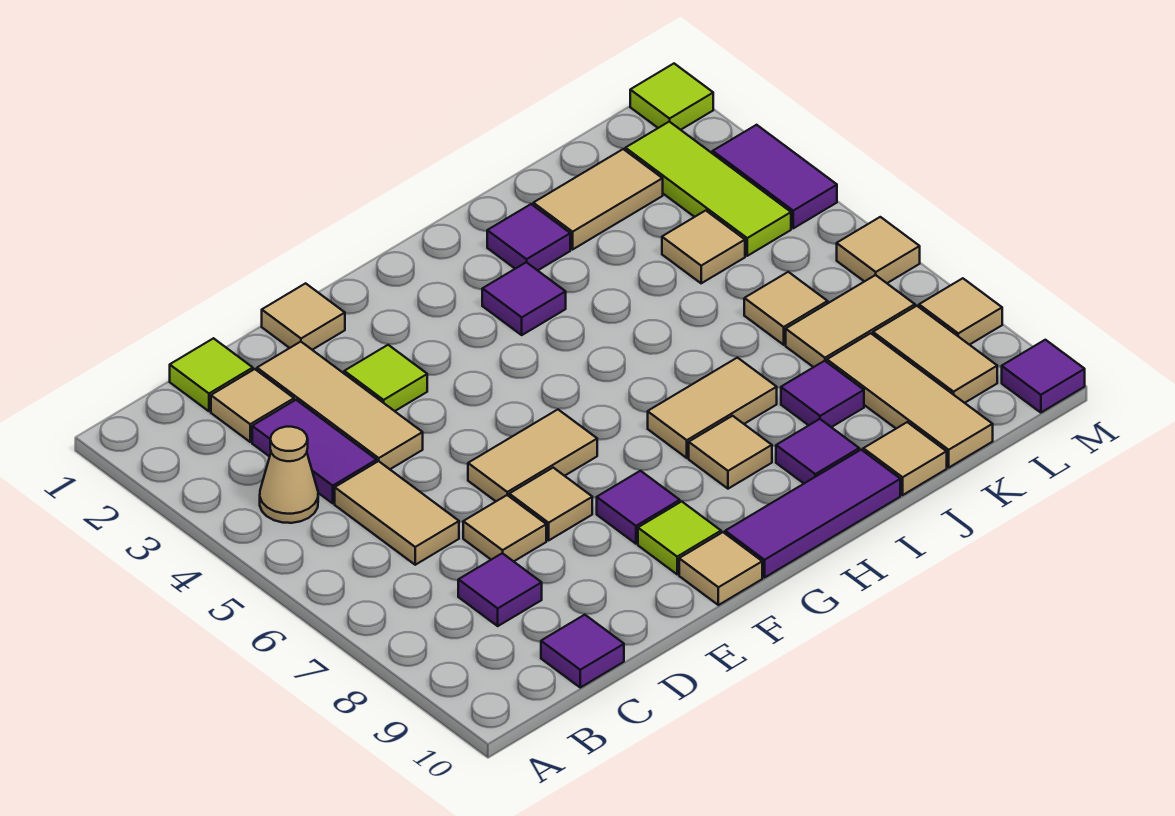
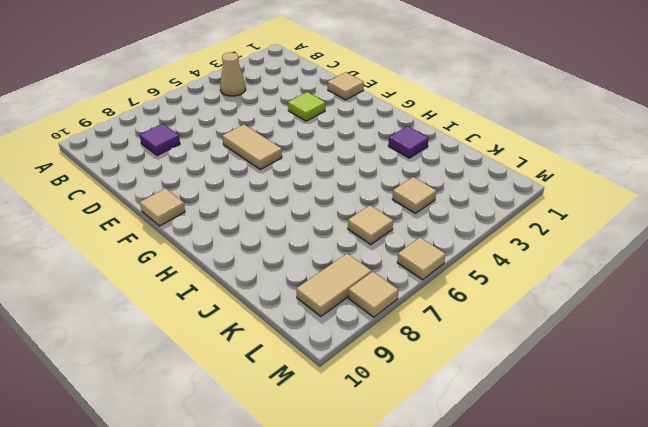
none -> lime 1x1 tile [170,338,253,411]
none -> tan 1x1 tile [211,369,294,442]
none -> purple 1x2 tile [252,400,377,503]
none -> tan 1x2 tile [335,461,459,565]

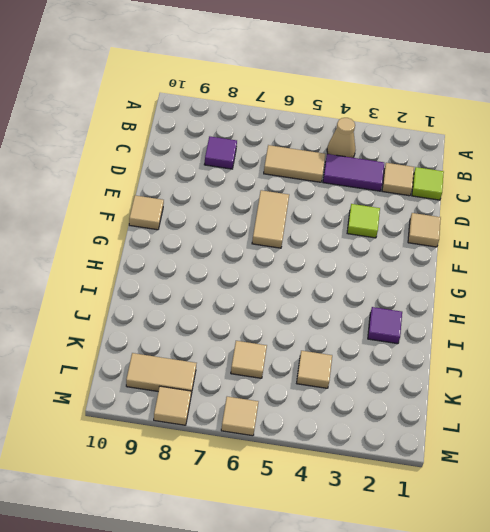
none -> purple 1x1 tile [541,615,624,687]
none -> tan 1x3 tile [257,342,423,469]
none -> tan 1x1 tile [463,495,546,561]
none -> tan 1x1 tile [509,468,592,540]

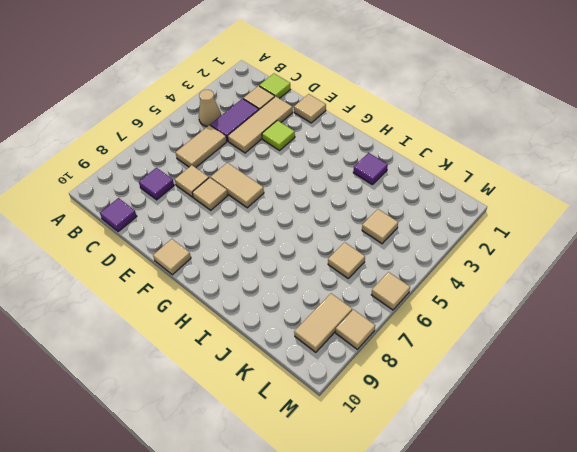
none -> purple 1x1 tile [597,471,680,544]
none -> lime 1x1 tile [638,501,721,574]
none -> purple 1x3 tile [725,450,900,578]
none -> purple 1x1 tile [482,262,566,335]

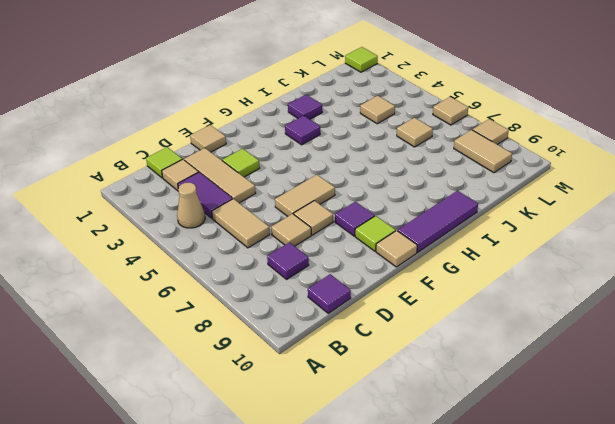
none -> tan 1x2 tile [648,358,777,458]
none -> tan 1x1 tile [689,416,772,489]
none -> purple 1x1 tile [776,419,859,483]
none -> tan 1x2 tile [533,149,663,249]

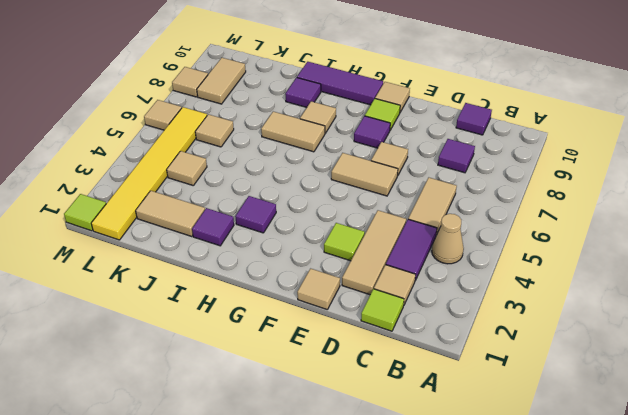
yellow 1x6 tile [91,107,207,240] -> lime 1x3 tile [625,122,791,256]
none -> tan 1x1 tile [463,495,546,561]
none -> purple 1x1 tile [781,361,864,427]
none -> tan 1x1 tile [863,422,947,495]
none -> tan 1x2 tile [786,275,915,367]

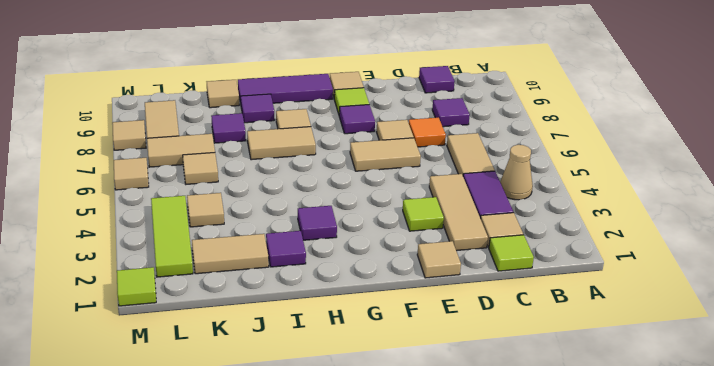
orange 1x1 tile [409,118,446,147] -> tan 1x1 tile [463,495,546,561]
none -> tan 1x3 tile [827,333,993,467]
none -> purple 1x2 tile [713,125,837,228]
none -> purple 1x1 tile [1002,340,1085,413]

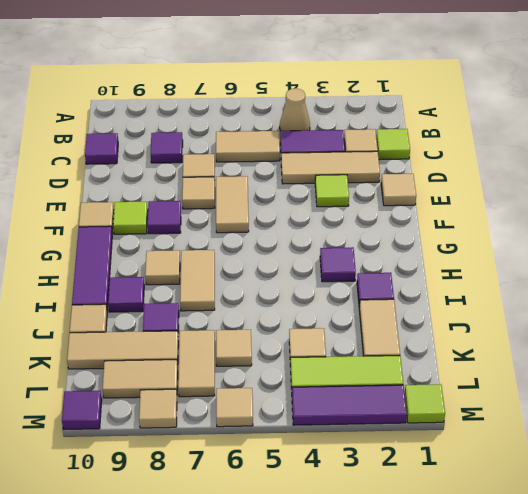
purple 1x3 tile [292,385,407,425] -> purple 1x2 tile [713,125,837,228]

